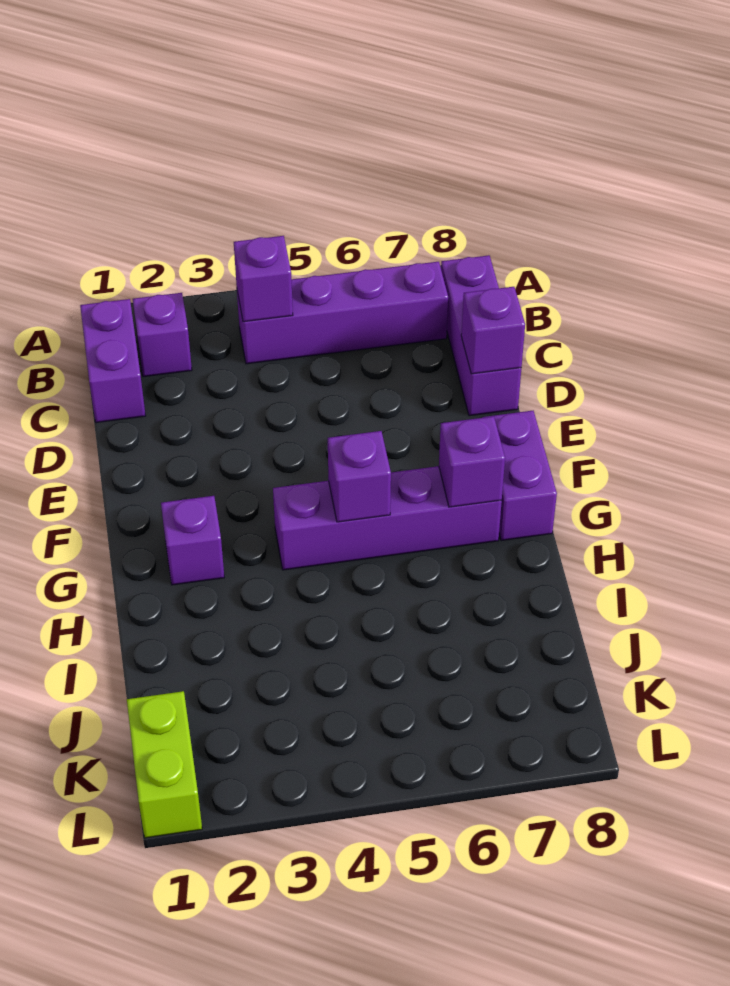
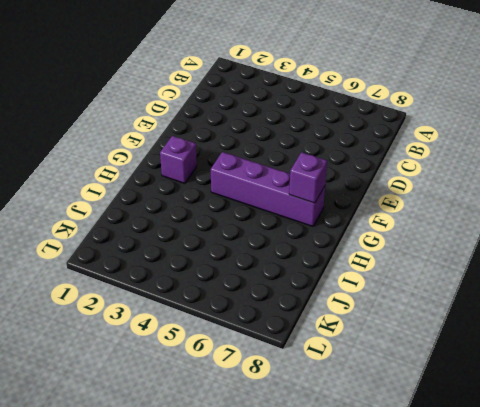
none -> purple 1x2 brick [80,299,146,422]
none -> purple 1x1 brick [133,293,192,377]
none -> purple 1x4 brick [237,262,448,364]

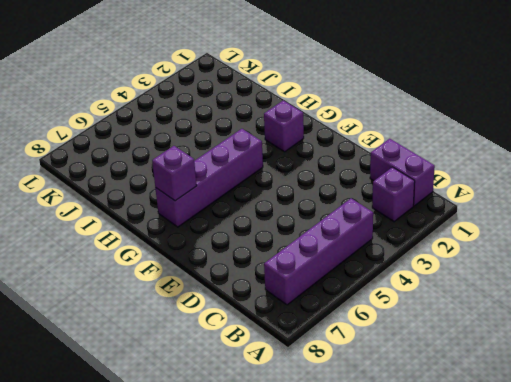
none -> purple 1x3 brick [441,255,521,416]
none -> purple 1x2 brick [482,411,557,540]
none -> lime 1x2 brick [127,691,202,838]

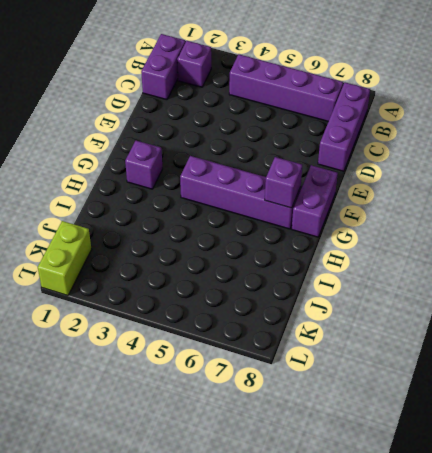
none -> purple 1x1 brick [234,236,293,322]
none -> purple 1x1 brick [461,287,525,374]
none -> purple 1x1 brick [328,431,391,522]

